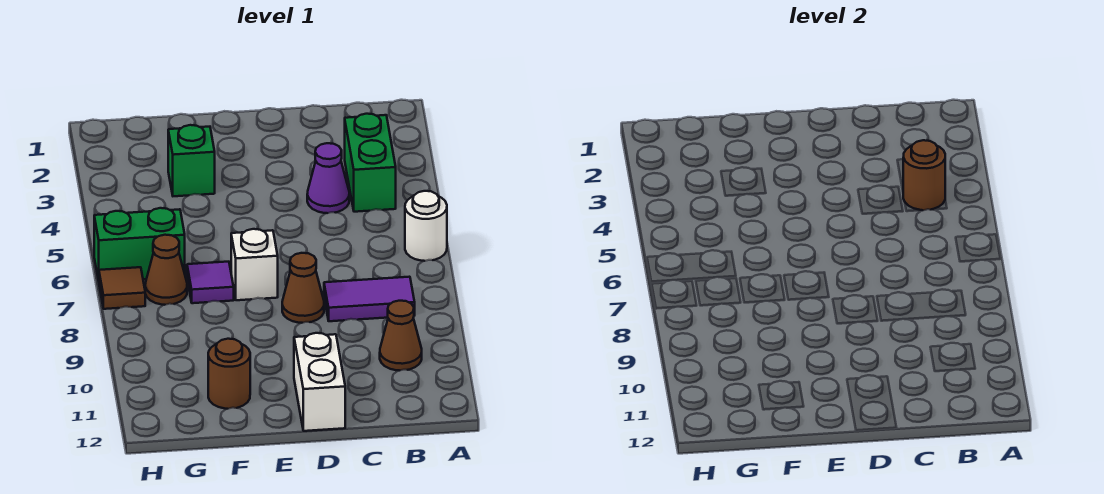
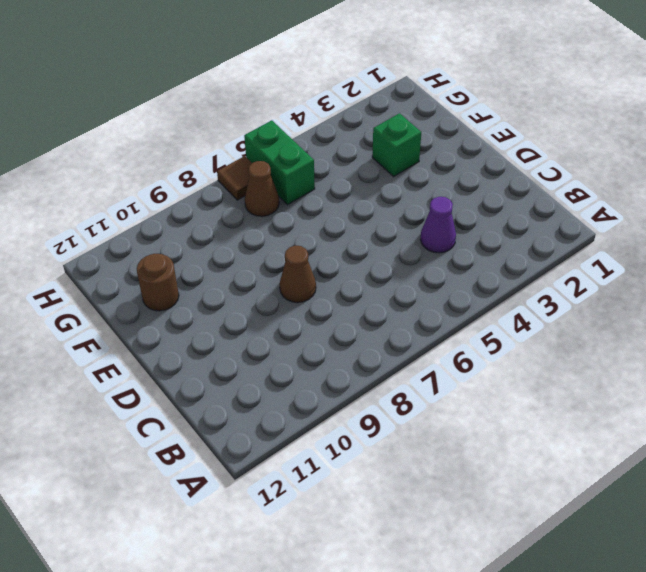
none -> white 1x1 round brick [405,191,447,261]
none -> green 1x2 brick [345,114,396,212]
none -> purple 1x2 tile [324,277,415,321]

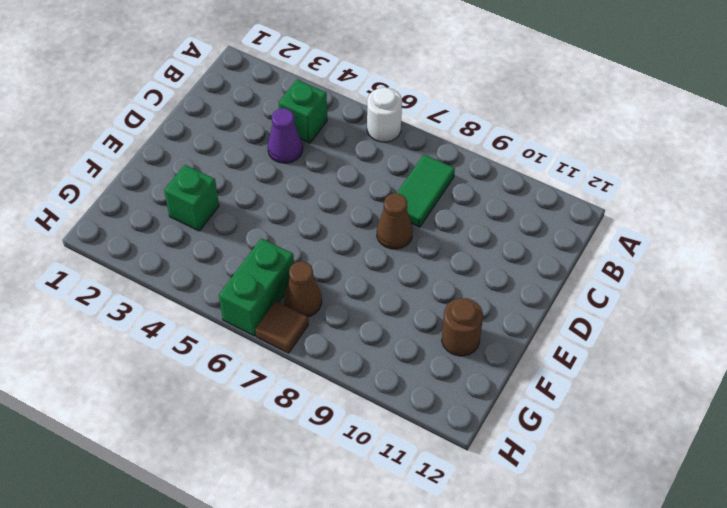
green 1x1 brick [279,80,327,143] -> green 1x2 brick [345,114,396,212]
green 1x2 tile [397,155,455,227] -> purple 1x2 tile [324,277,415,321]
none -> brown 1x1 cone [380,301,422,371]
none -> white 1x2 brick [294,333,345,431]
none -> white 1x1 brick [231,229,278,300]

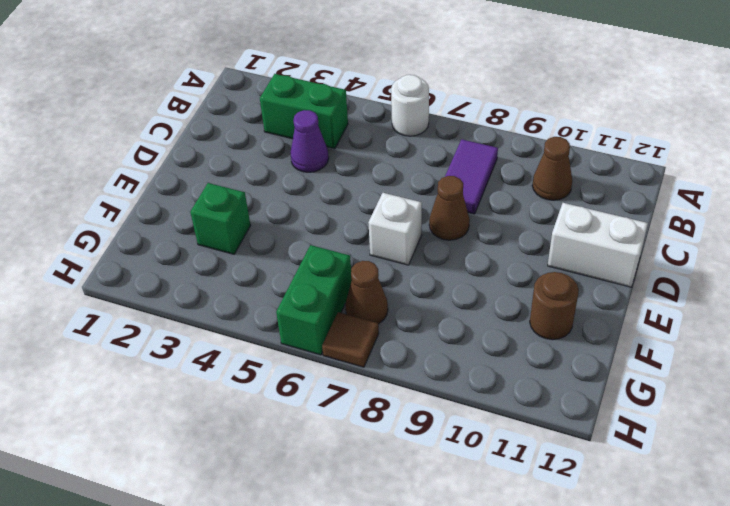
none -> purple 1x1 tile [187,262,234,303]
none -> brown 1x1 round brick [903,140,945,210]

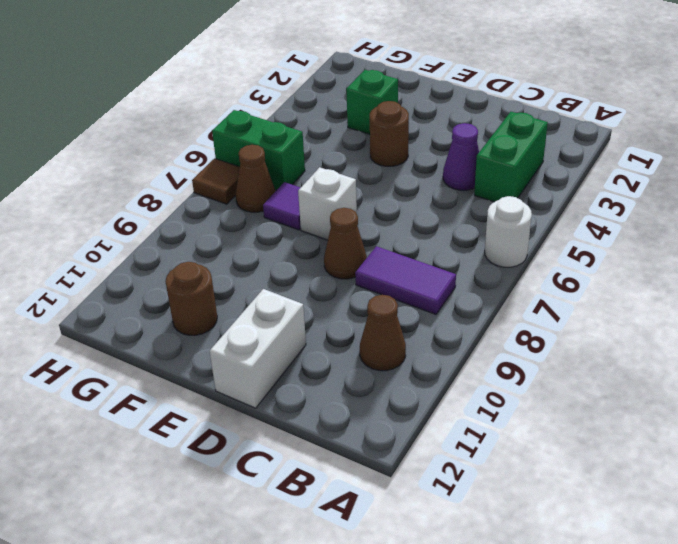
brown 1x1 round brick [370,101,409,166] -> brown 1x1 round brick moved to [903,140,945,210]

